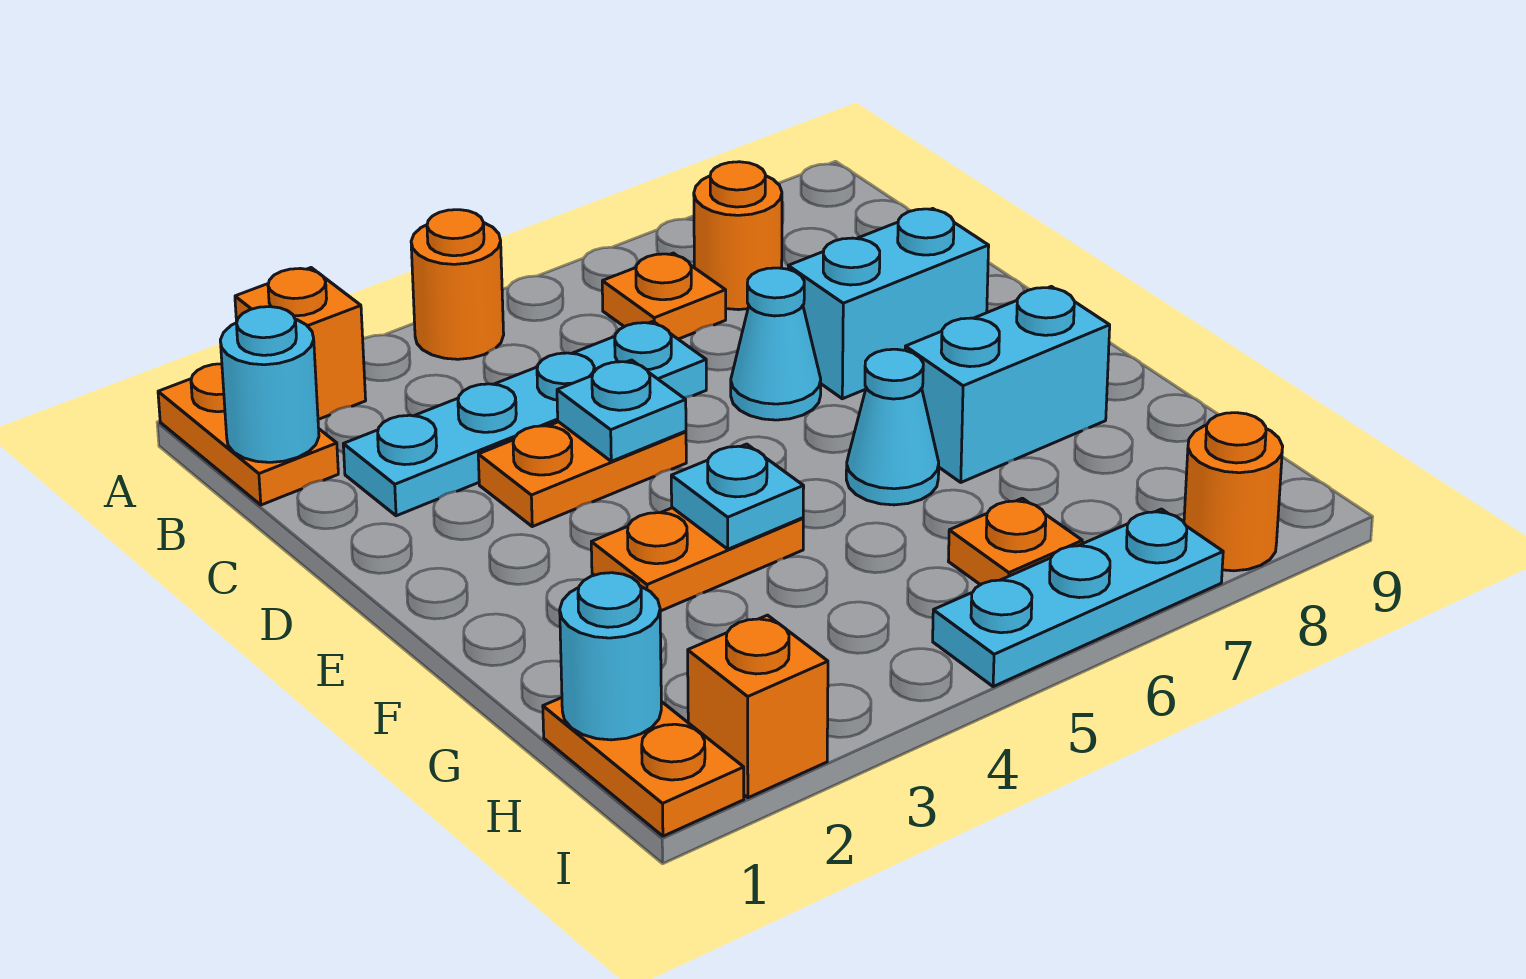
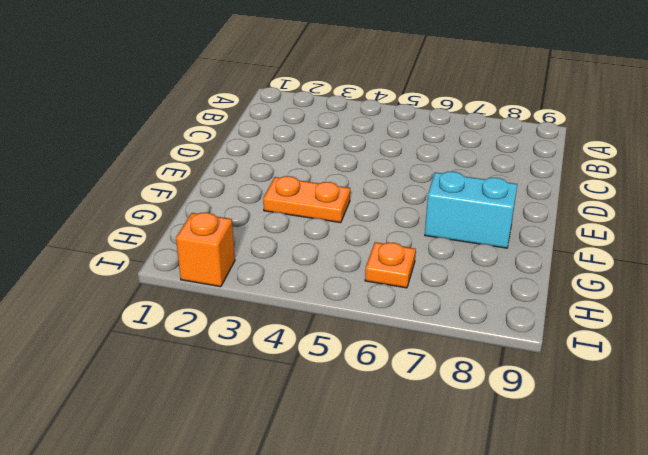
none -> orange 1x2 plate [158,364,338,505]
none -> orange 1x1 brick [235,268,366,419]
none -> orange 1x1 round brick [411,210,504,359]

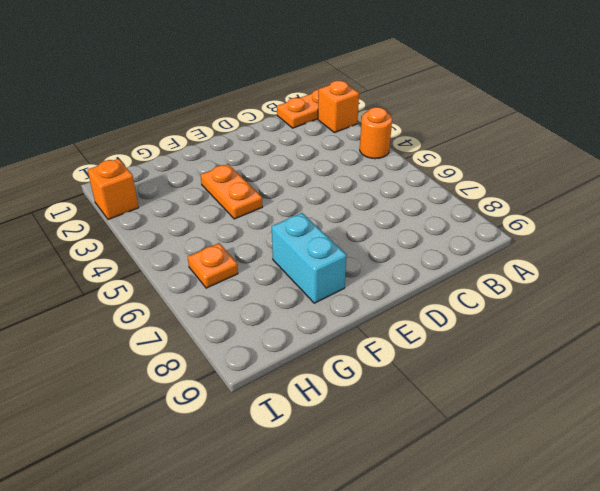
none -> orange 1x1 plate [602,253,726,339]
none -> orange 1x1 round brick [694,162,782,310]
none -> cyan 1x4 plate [343,321,706,516]

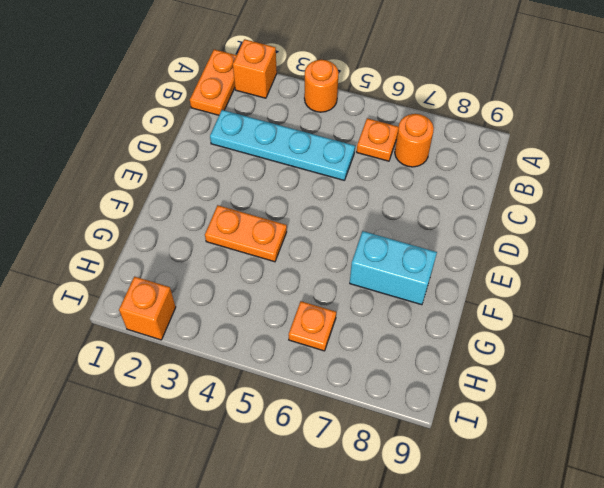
none -> orange 1x2 plate [478,422,686,527]
none -> cyan 1x1 cone [731,268,821,420]
none -> cyan 1x2 brick [788,209,989,399]

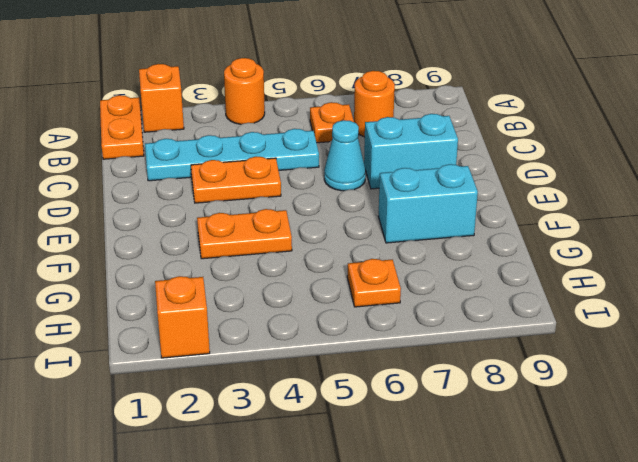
none -> cyan 1x1 cone [846,349,939,505]
none -> orange 1x2 plate [543,698,744,836]
none -> cyan 1x3 plate [933,509,1223,686]

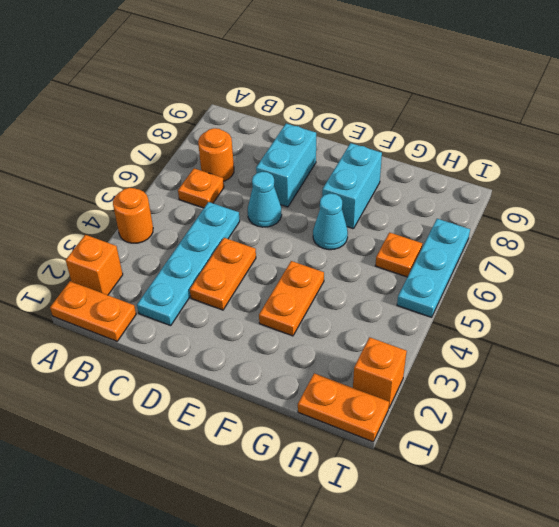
none -> orange 1x1 round brick [1184,413,1283,571]
none -> cyan 1x1 round brick [220,307,319,462]
none -> cyan 1x1 plate [557,360,686,461]

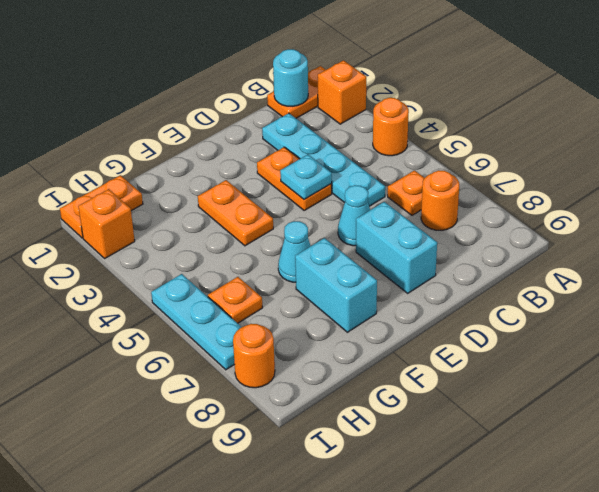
none -> cyan 1x1 plate [671,444,804,549]
none -> cyan 1x1 round brick [560,573,661,740]

